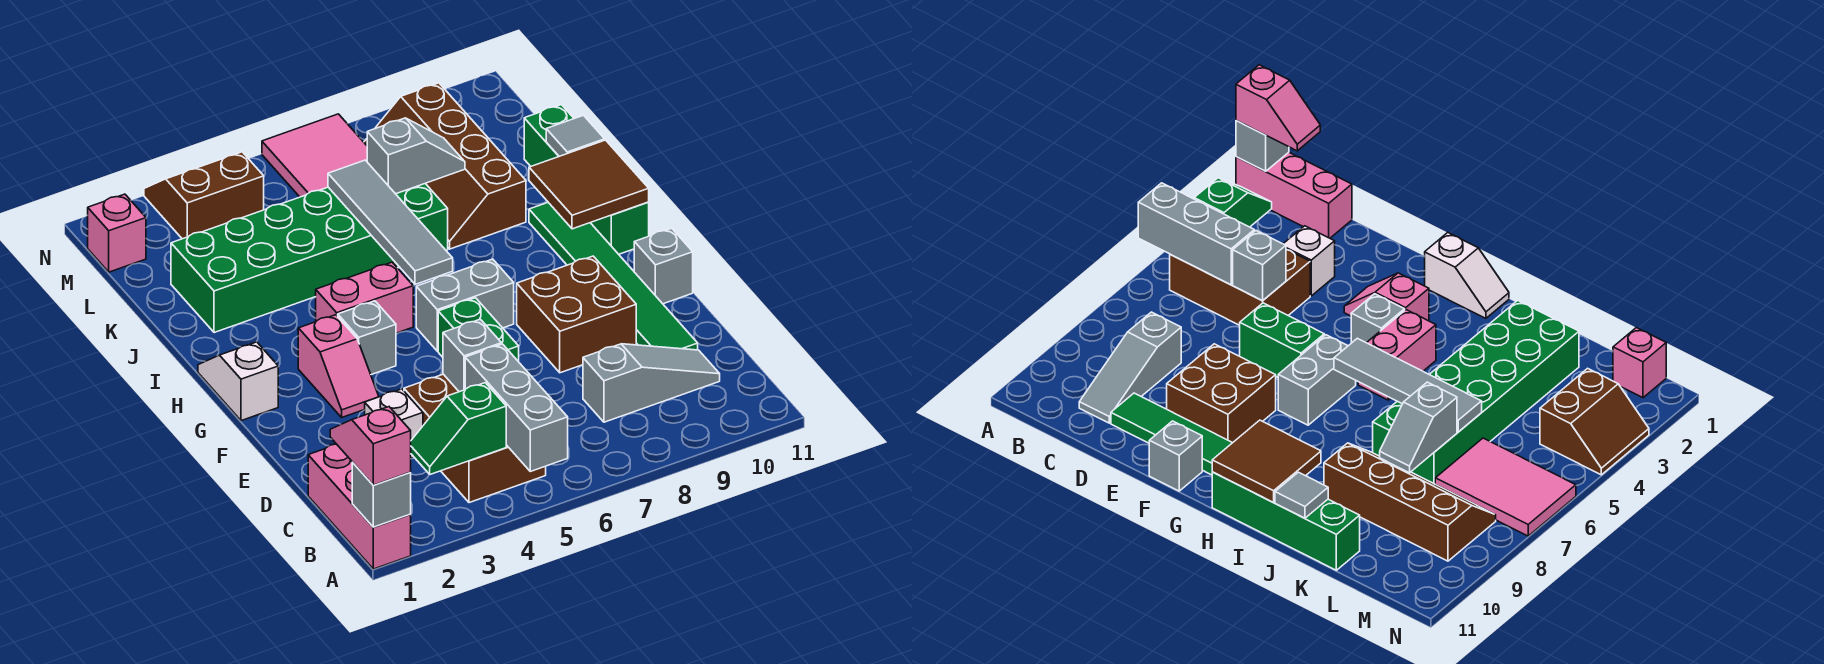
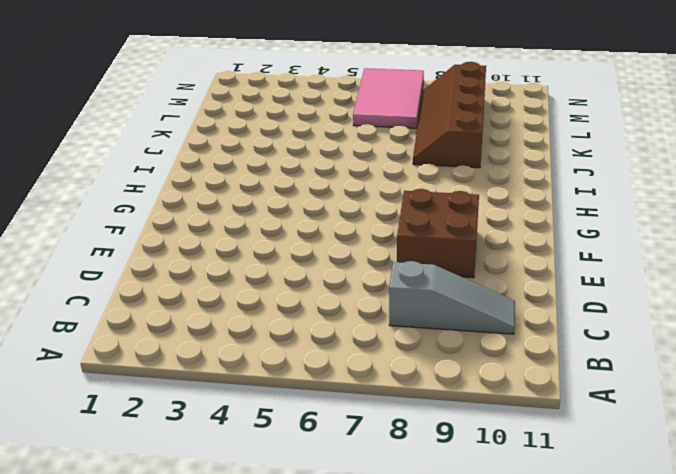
none -> pink 1x3 brick [308,444,411,569]
none -> brown 2x3 brick [404,374,546,503]
none -> white 1x1 brick [365,389,423,458]

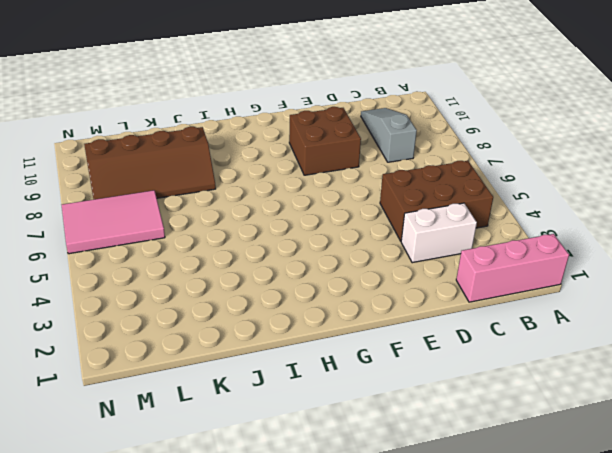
white 1x2 brick [401,203,477,263] -> white 1x1 brick [365,389,423,458]
none -> green 1x6 tile [529,203,698,350]
none -> green 1x2 brick [438,298,519,362]
none -> pink 1x2 slope [298,315,379,417]

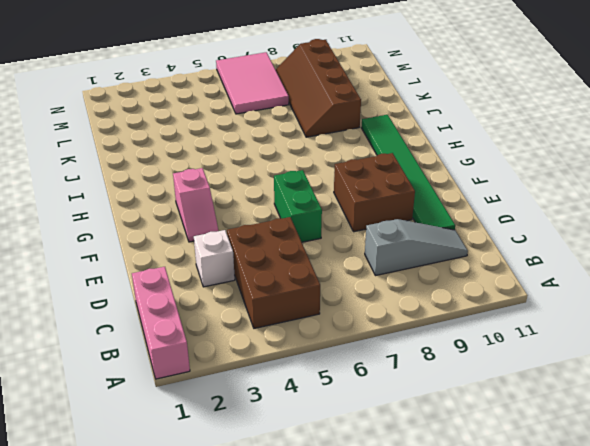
none -> grey 1x1 brick [634,228,693,304]
none -> white 1x2 slope [198,342,278,421]
none -> grey 1x1 brick [338,301,396,375]

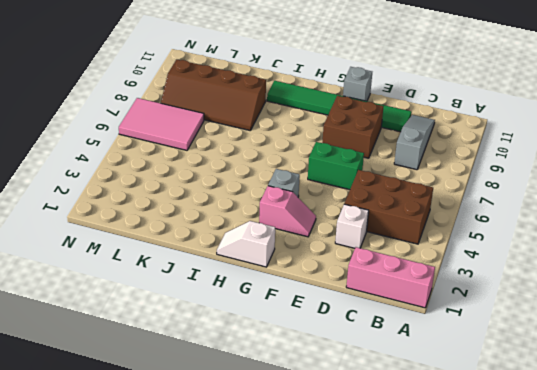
none -> grey 1x2 brick [416,259,514,351]
none -> pink 1x2 brick [316,262,413,333]
none -> green 1x4 brick [524,105,649,254]

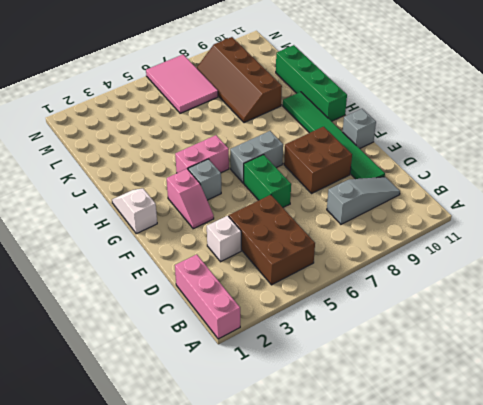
none -> green 2x6 brick [171,184,448,333]
none -> pink 1x1 brick [88,194,146,272]
none -> brown 2x2 slope [144,152,264,239]

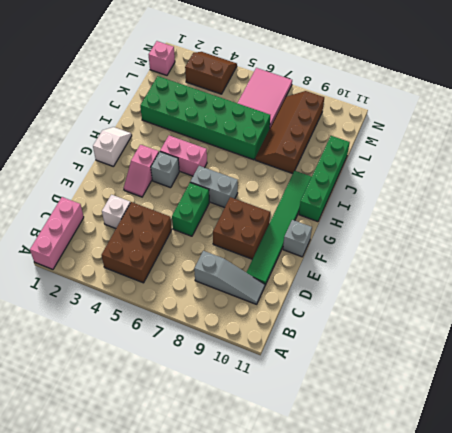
none -> grey 1x1 brick [352,462,411,527]
none -> grey 1x3 brick [465,344,568,471]
none -> green 1x2 slope [411,383,506,474]

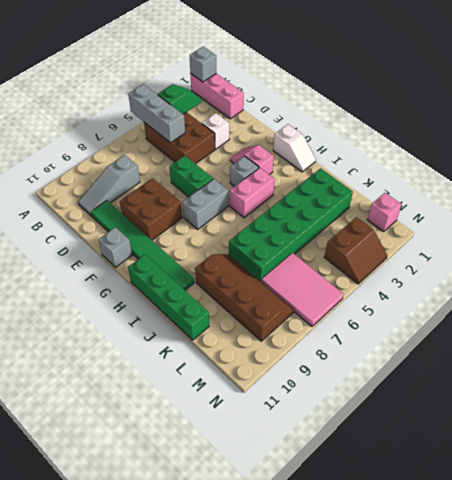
none -> grey 1x1 brick [443,319,501,392]
none -> grey 1x4 tile [328,160,453,284]
none -> brown 2x2 tile [529,140,649,229]

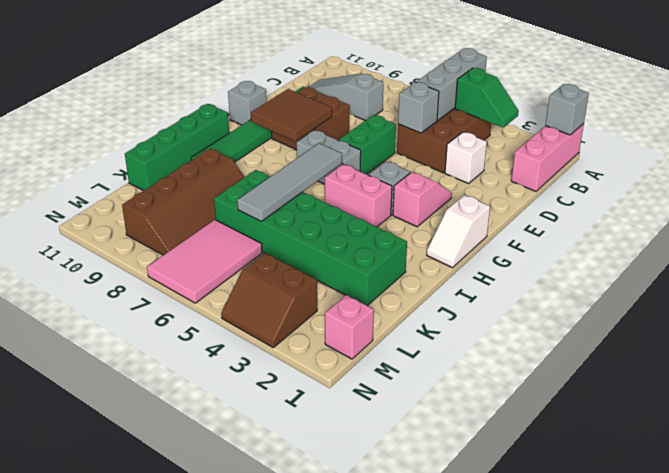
brown 2x2 tile [251,89,332,141] -> brown 2x2 tile moved to [529,140,649,229]
none -> grey 1x1 tile [546,115,605,156]
none -> grey 1x2 slope [367,118,465,194]
none -> pink 1x2 slope [330,407,411,485]

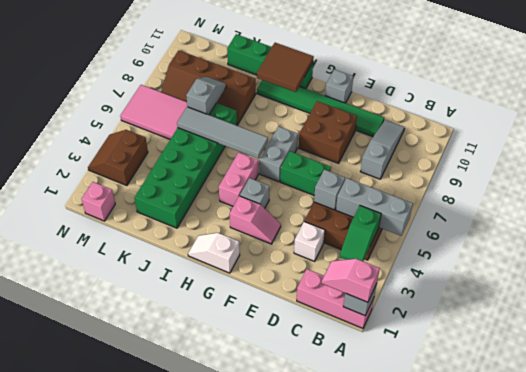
none -> grey 1x1 tile [546,115,605,156]

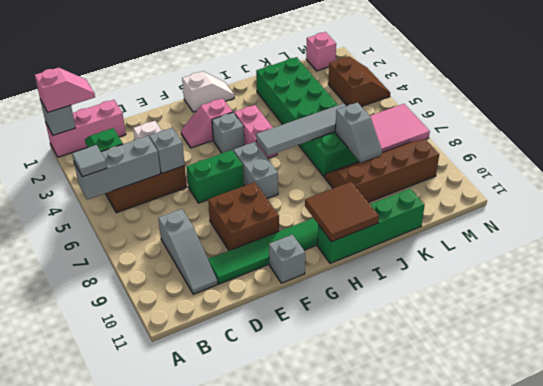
grey 1x1 tile [72,145,107,177] -> grey 1x1 tile moved to [546,115,605,156]

